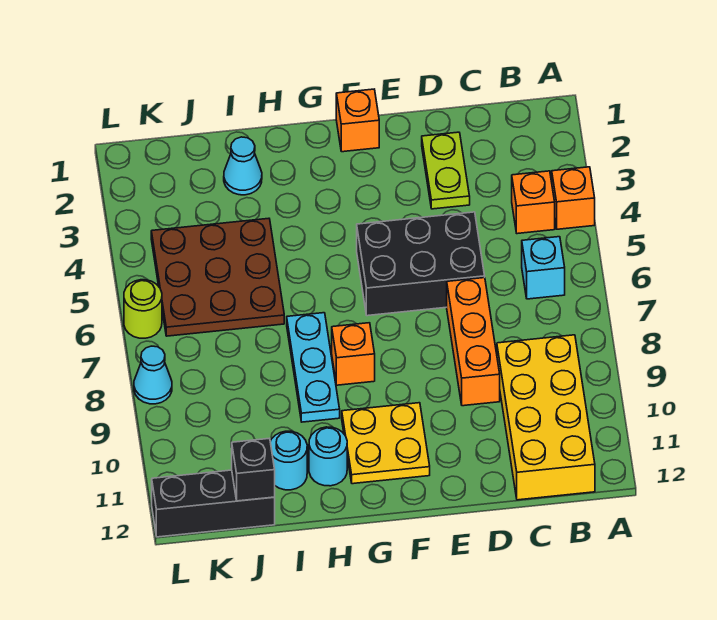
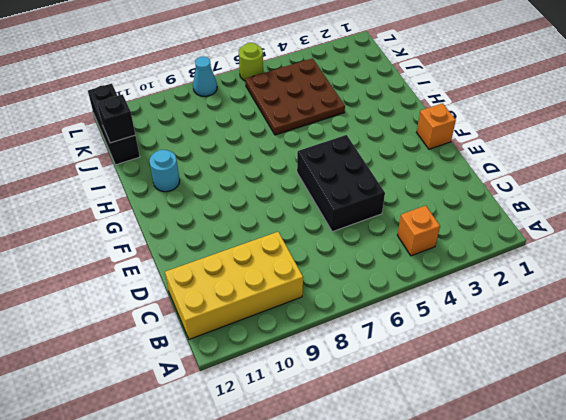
none -> orange 1x1 brick [552,167,595,229]
none -> cyan 1x1 brick [522,237,565,299]
none -> lime 1x2 plate [422,132,470,209]

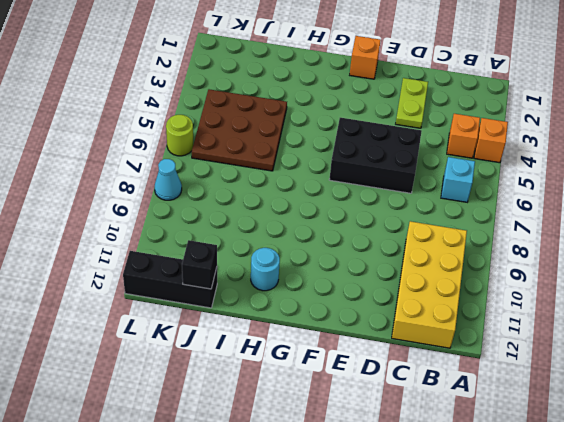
none -> orange 1x3 brick [447,278,500,406]
none -> yellow 2x2 plate [342,403,430,484]
none -> orange 1x1 brick [332,323,375,385]

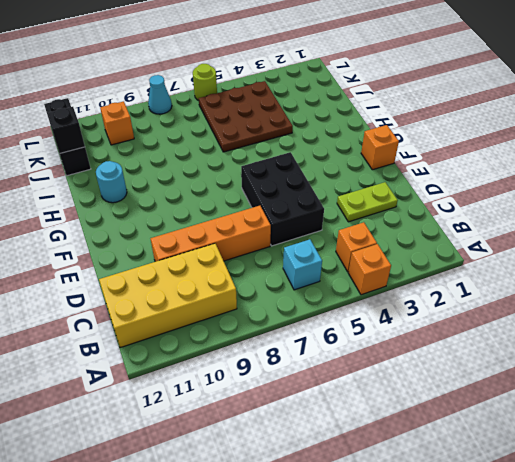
orange 1x4 brick [151,206,271,262] -> orange 1x3 brick [447,278,500,406]
orange 1x1 brick [100,101,134,145] -> orange 1x1 brick moved to [332,323,375,385]
none -> yellow 2x2 plate [342,403,430,484]
none -> cyan 1x3 plate [287,313,340,422]
none -> cyan 1x1 cone [224,137,262,195]

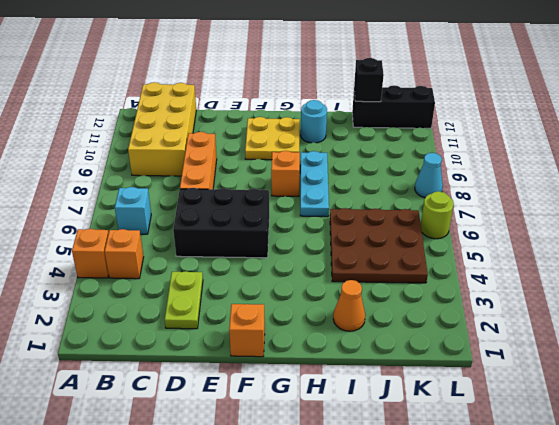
orange 1x1 cone [333,280,365,331] -> cyan 1x1 cone [224,137,262,195]
none -> cyan 1x1 round brick [270,431,307,490]

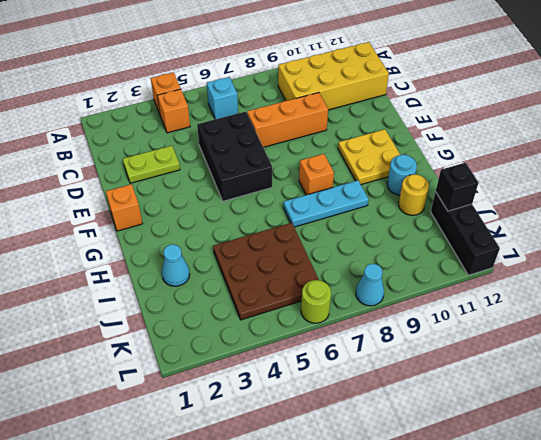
yellow 1x1 round brick [399,175,429,215] -> cyan 1x1 round brick [270,431,307,490]

